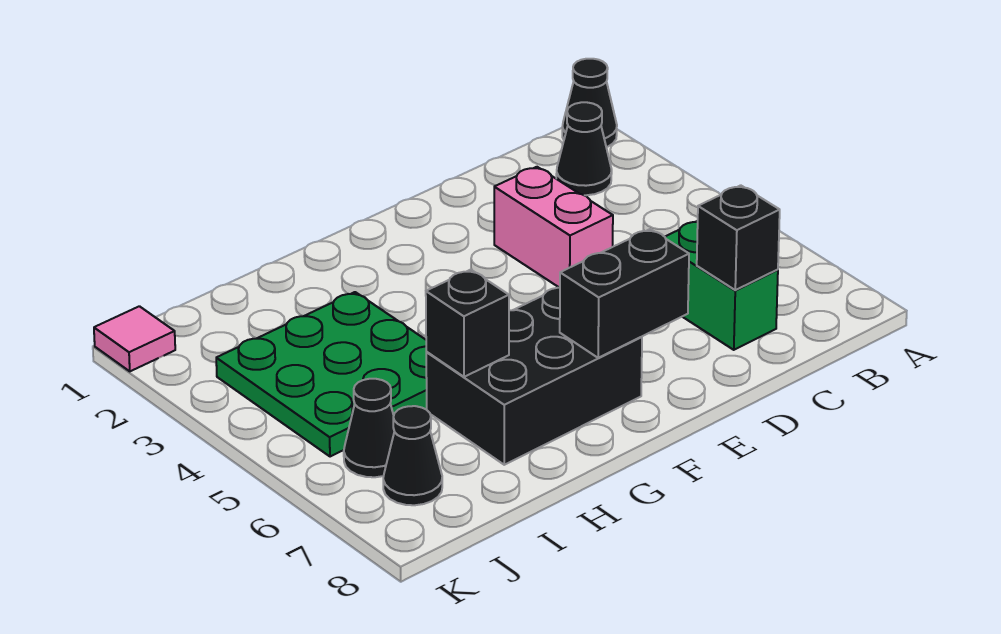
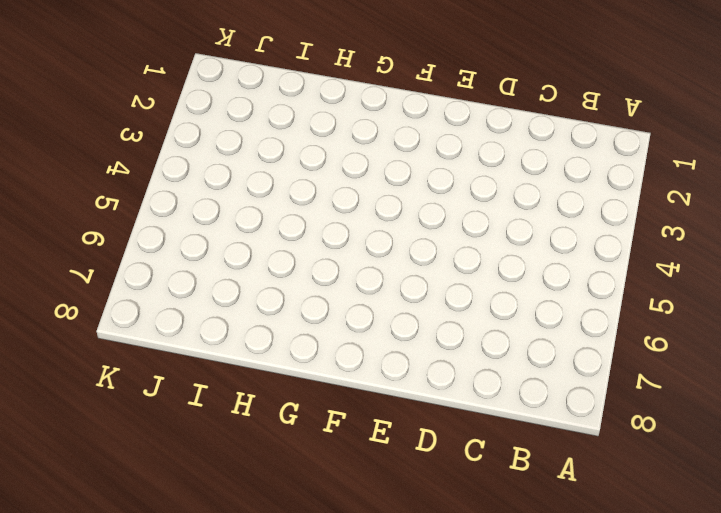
none -> black 1x1 cone [562,59,617,147]
none -> black 1x1 cone [556,102,612,195]
none -> green 1x2 brick [665,221,778,350]

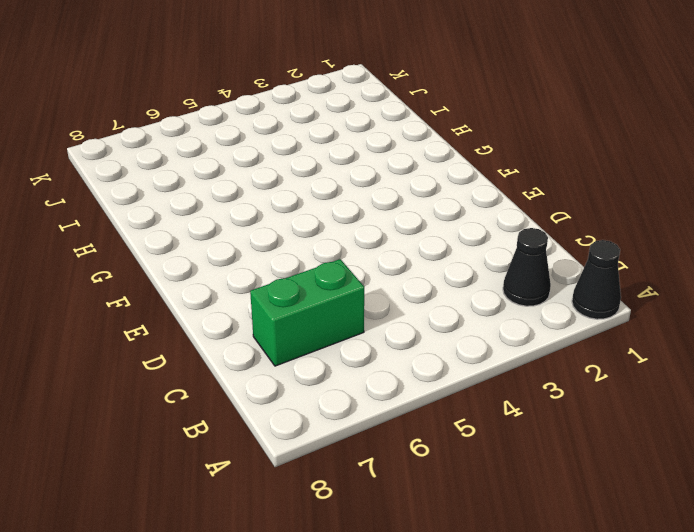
none -> pink 1x2 brick [494,167,613,288]
none -> black 2x3 brick [426,288,642,465]
none -> green 3x3 plate [216,292,427,457]

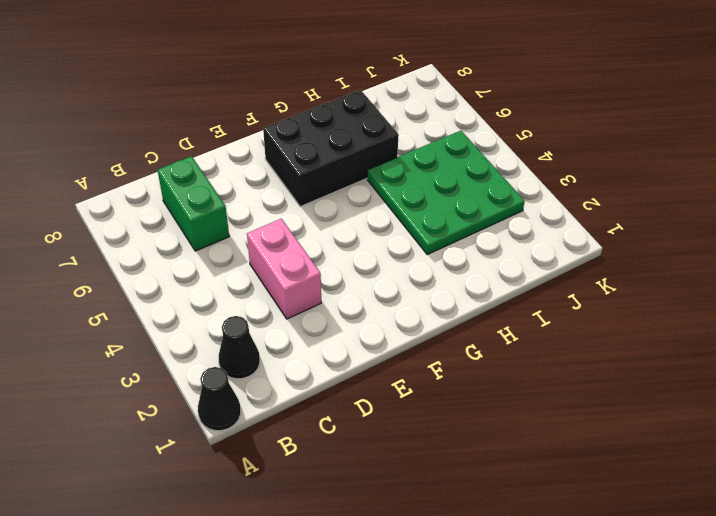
none -> black 1x1 cone [344,379,394,477]
none -> black 1x1 cone [383,406,442,505]
none -> pink 1x1 tile [94,306,175,371]

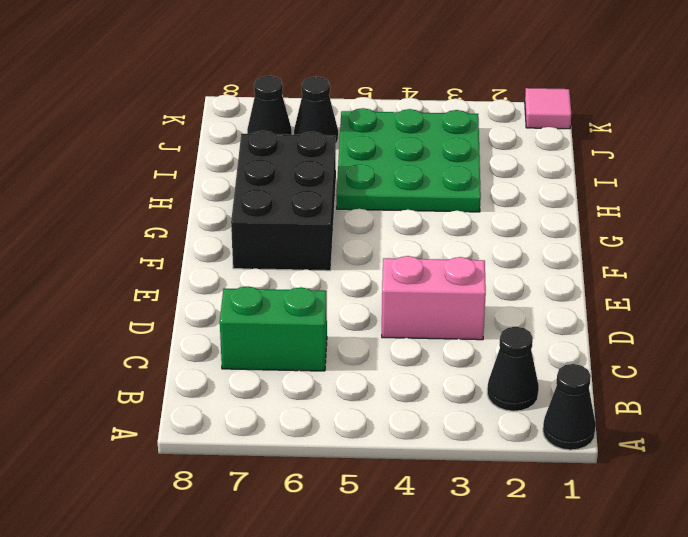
none -> black 1x1 brick [697,185,780,290]
none -> black 1x2 brick [560,229,689,358]
none -> black 1x1 brick [426,270,509,377]

